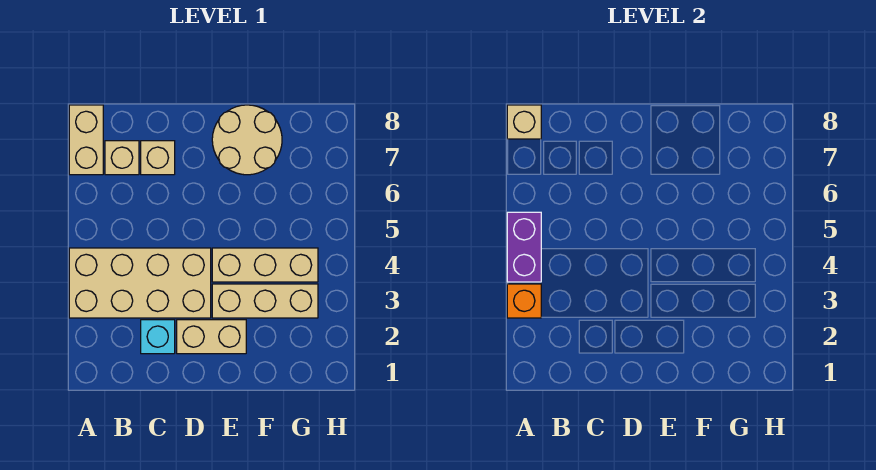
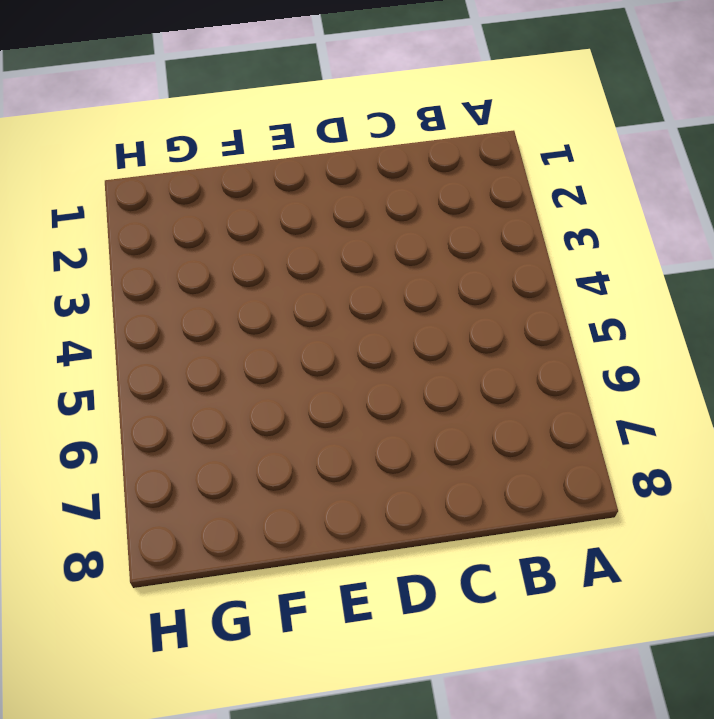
none -> tan 2x4 brick [69,248,211,318]
none -> tan 1x2 brick [69,105,103,175]
none -> tan 1x1 brick [105,141,139,175]

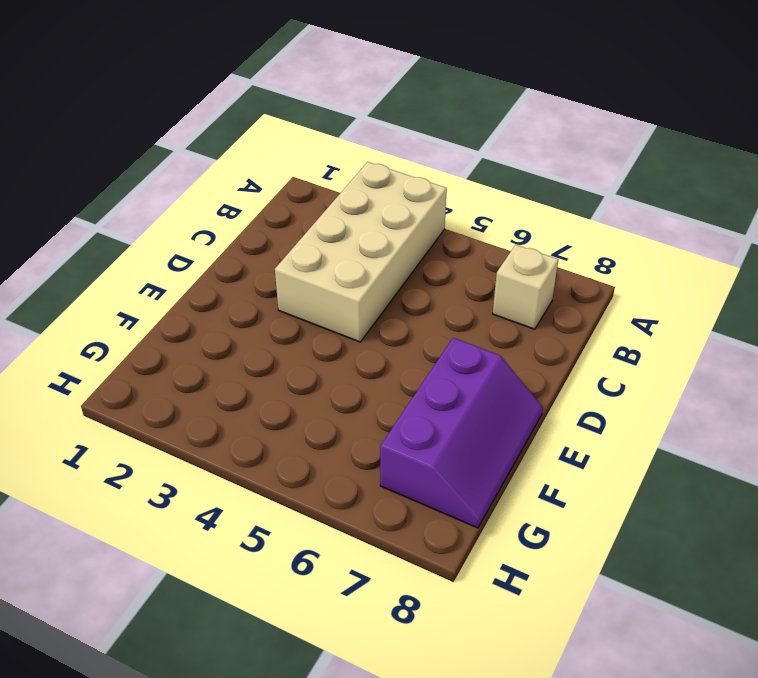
purple 2x3 slope [380,338,543,528] -> tan 2x2 round brick [212,105,282,175]
none -> tan 1x2 brick [69,105,103,175]
none -> cyan 1x1 brick [141,320,175,354]
none -> tan 1x1 brick [141,141,175,175]

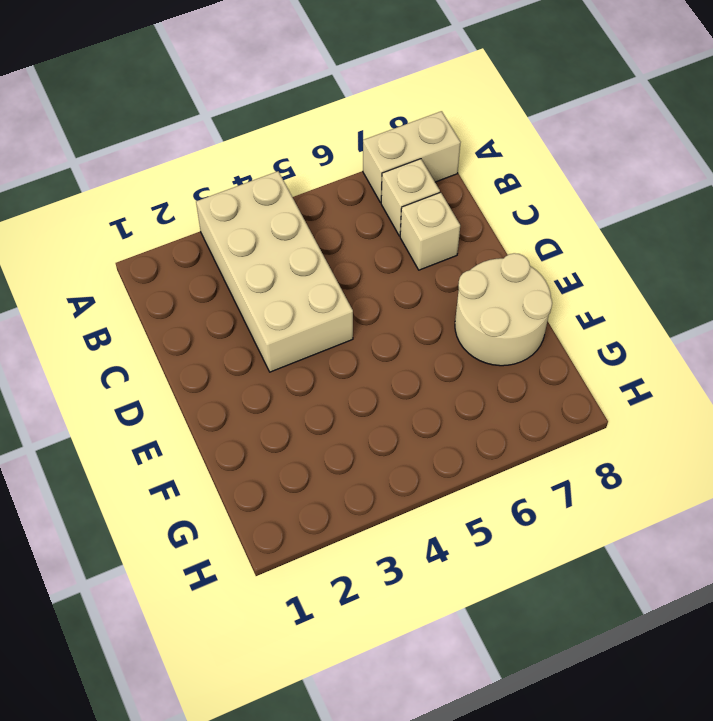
none -> cyan 1x1 brick [141,320,175,354]
none -> tan 1x2 brick [177,320,246,354]
none -> tan 1x3 brick [212,284,318,318]

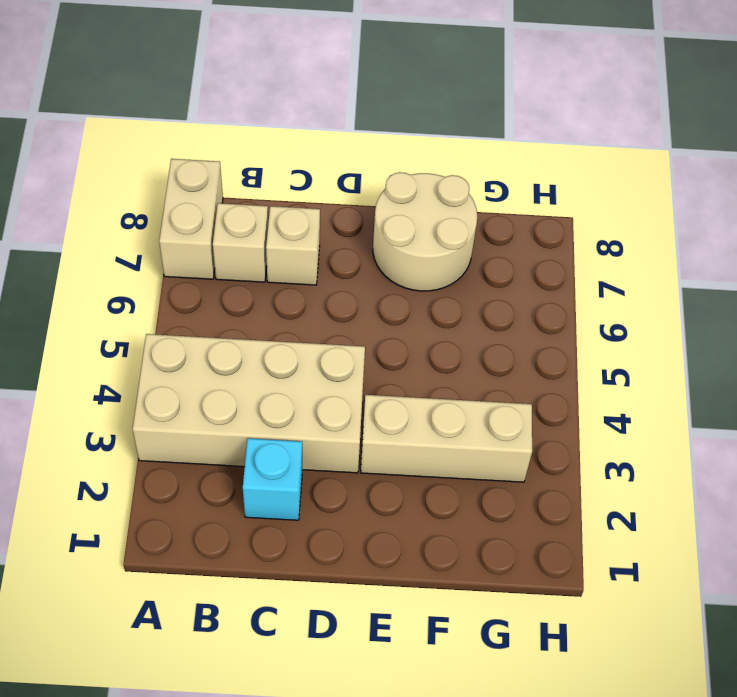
none -> tan 1x2 brick [177,320,246,354]
none -> tan 1x3 brick [212,248,318,282]
none -> orange 1x1 brick [507,284,541,318]

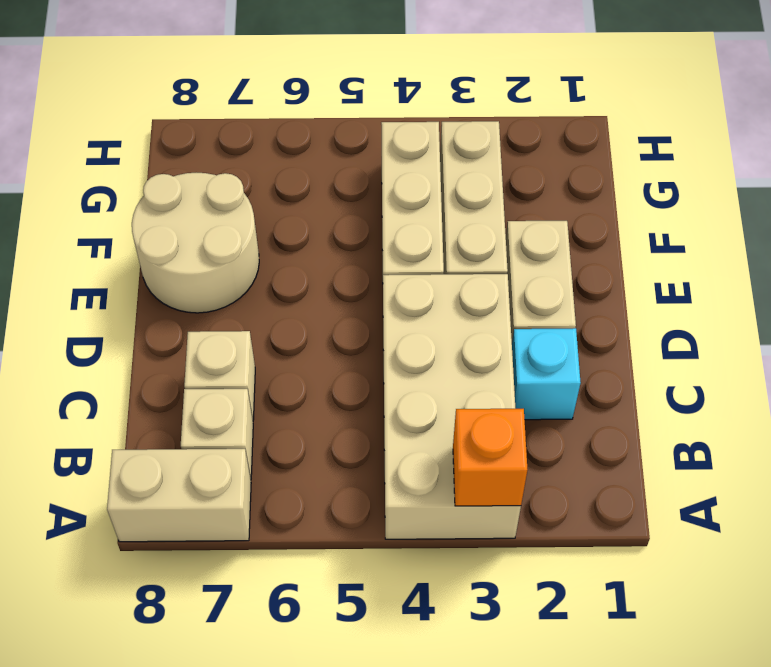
none -> purple 1x2 brick [507,212,541,282]
none -> tan 1x1 brick [507,105,541,139]

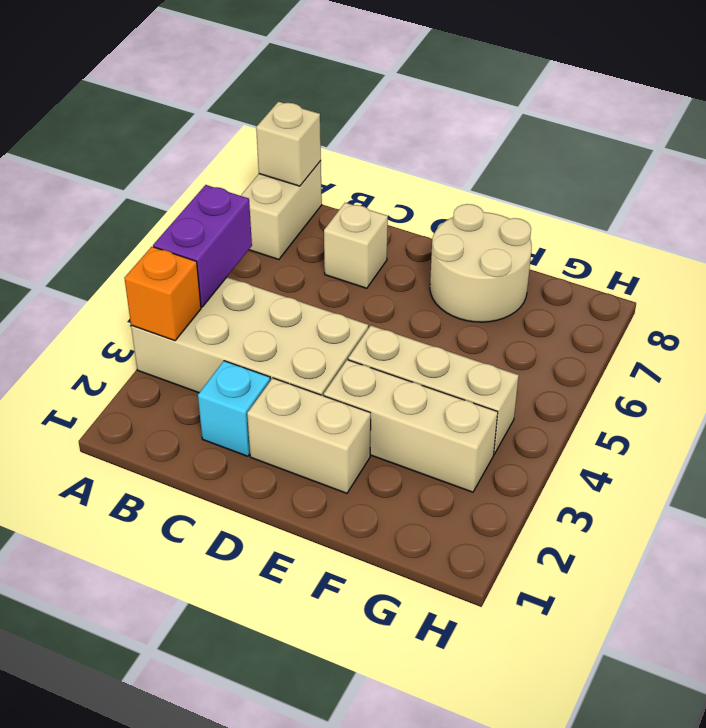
none -> tan 1x1 brick [105,141,139,175]

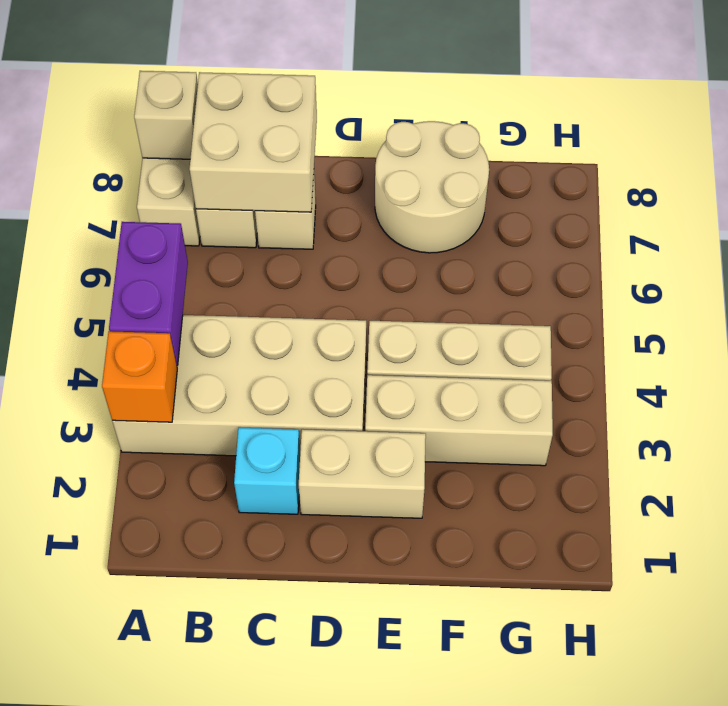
tan 2x2 brick [190,72,317,212] -> none

